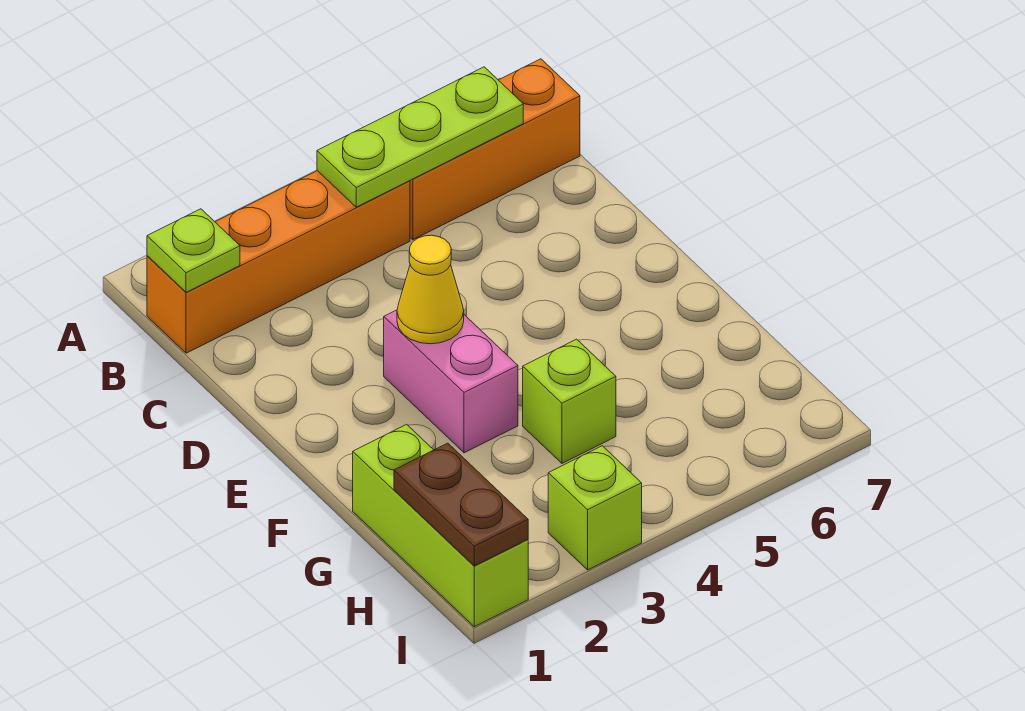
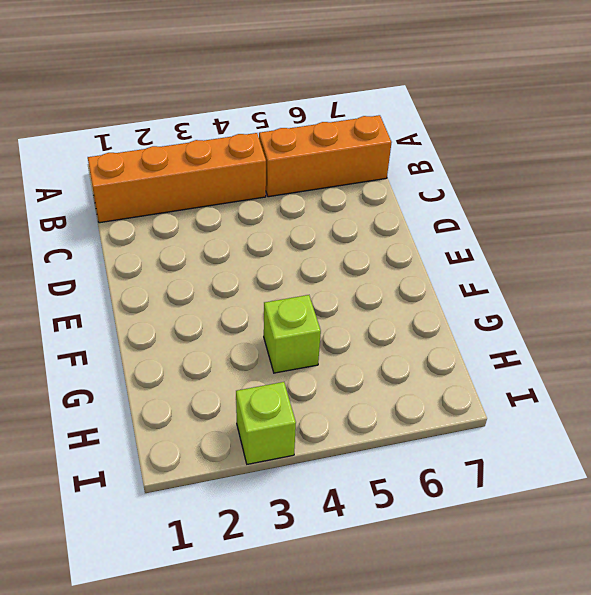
none -> pink 1x2 brick [384,310,518,453]
none -> lime 1x3 brick [353,424,528,627]

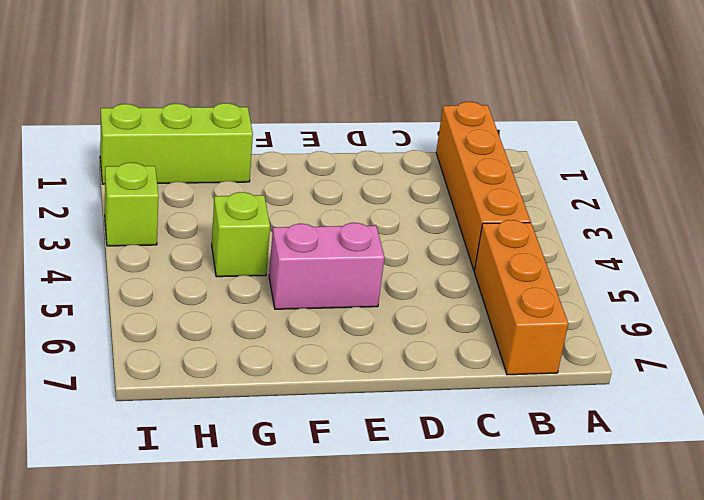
pink 1x2 brick [269,223,385,309] -> pink 1x2 brick moved to [384,310,518,453]
none -> lime 1x1 plate [147,209,240,292]
none -> lime 1x3 plate [317,67,523,207]

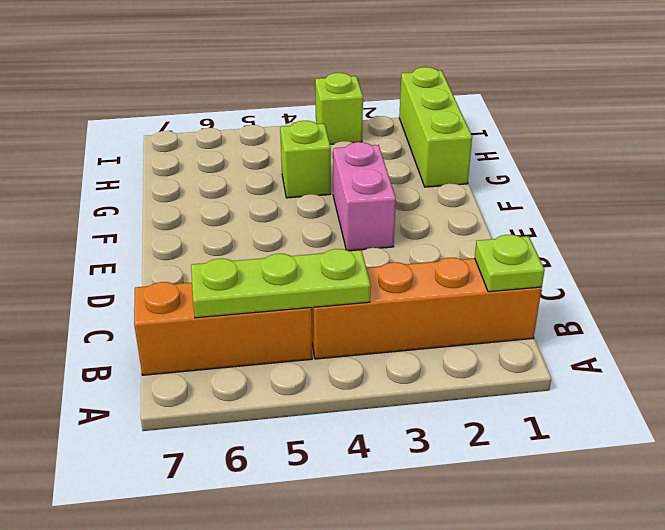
none -> yellow 1x1 cone [397,235,464,344]
none -> brown 1x2 plate [394,443,528,566]

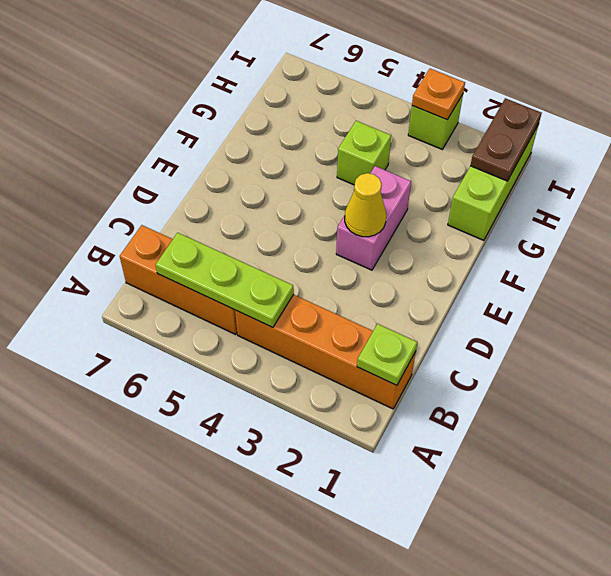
orange 1x1 plate [412,69,465,120] -> none

